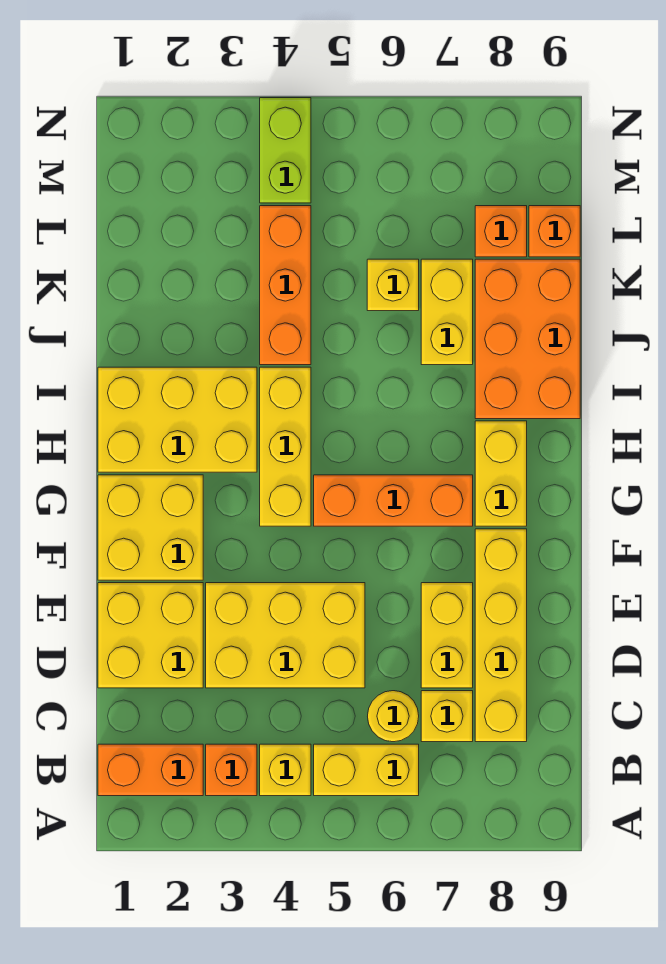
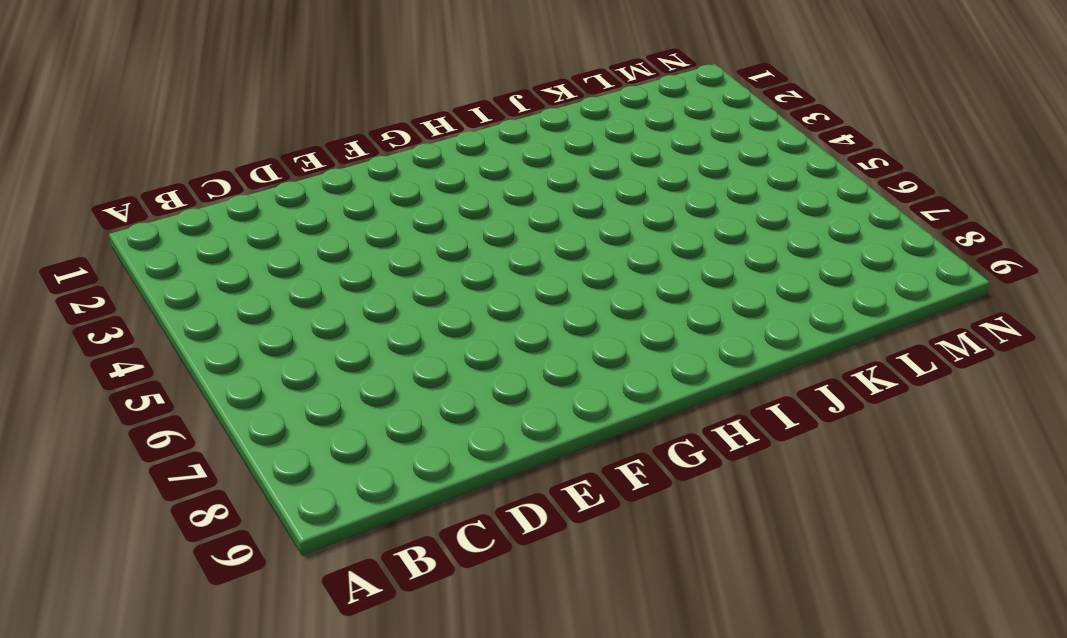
none -> orange 1x2 brick [98,744,203,796]
none -> orange 1x1 brick [206,744,257,796]
none -> yellow 1x1 brick [260,744,311,796]

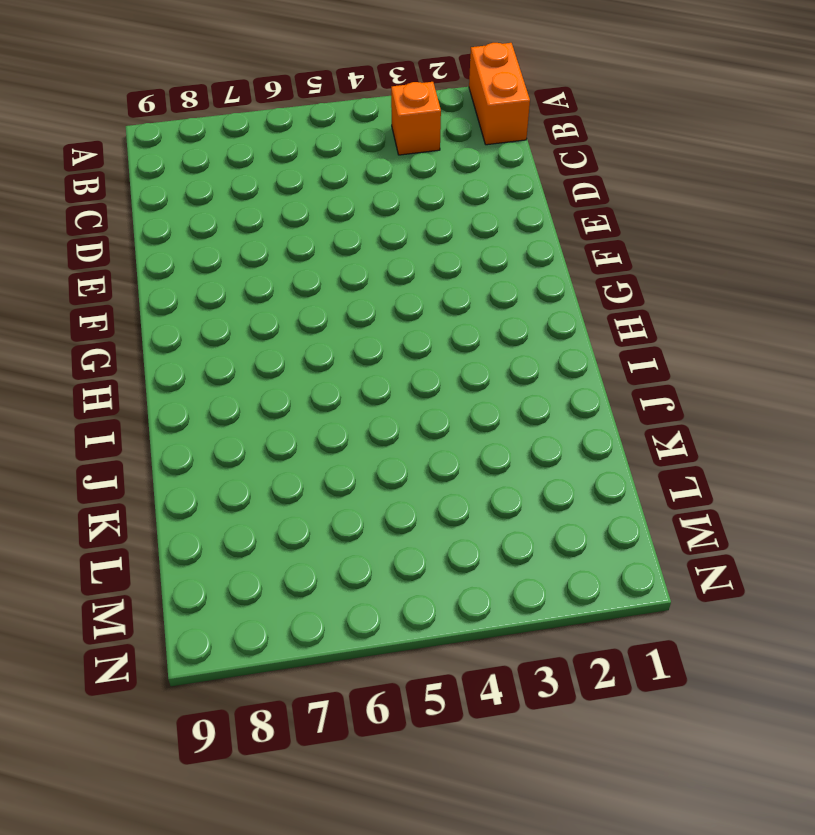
orange 1x2 brick [469,43,530,145] -> orange 1x2 brick turned to [98,744,203,796]
none -> yellow 1x1 brick [260,744,311,796]
none -> yellow 1x2 brick [314,744,419,796]
none -> yellow 1x1 round brick [368,691,419,742]

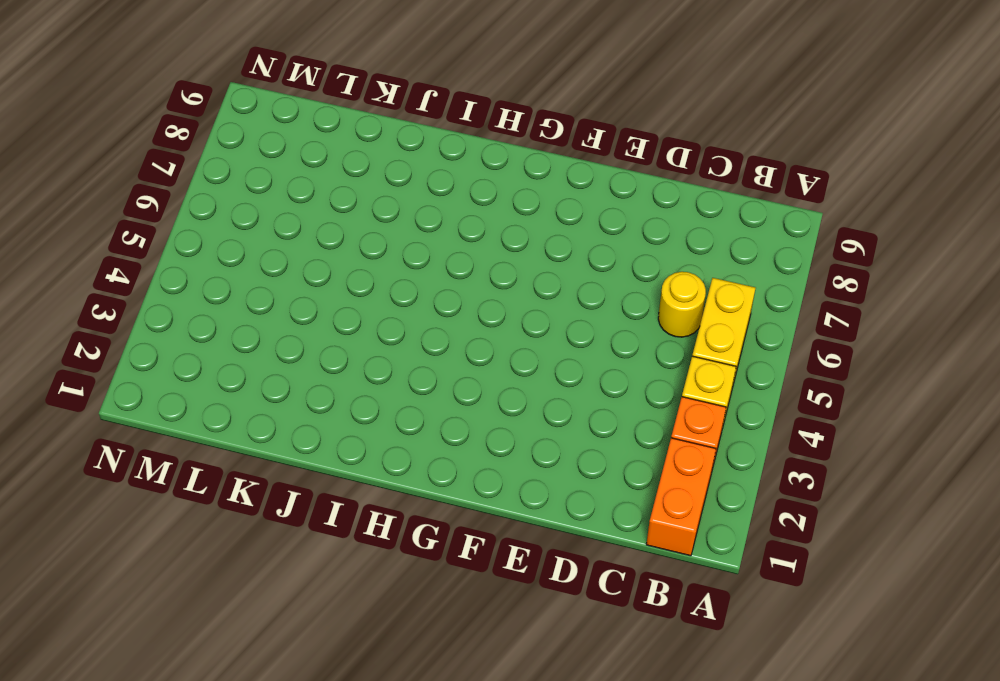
none -> yellow 1x1 brick [421,691,473,742]
none -> yellow 1x4 brick [475,529,527,742]
none -> yellow 2x2 brick [98,583,203,688]

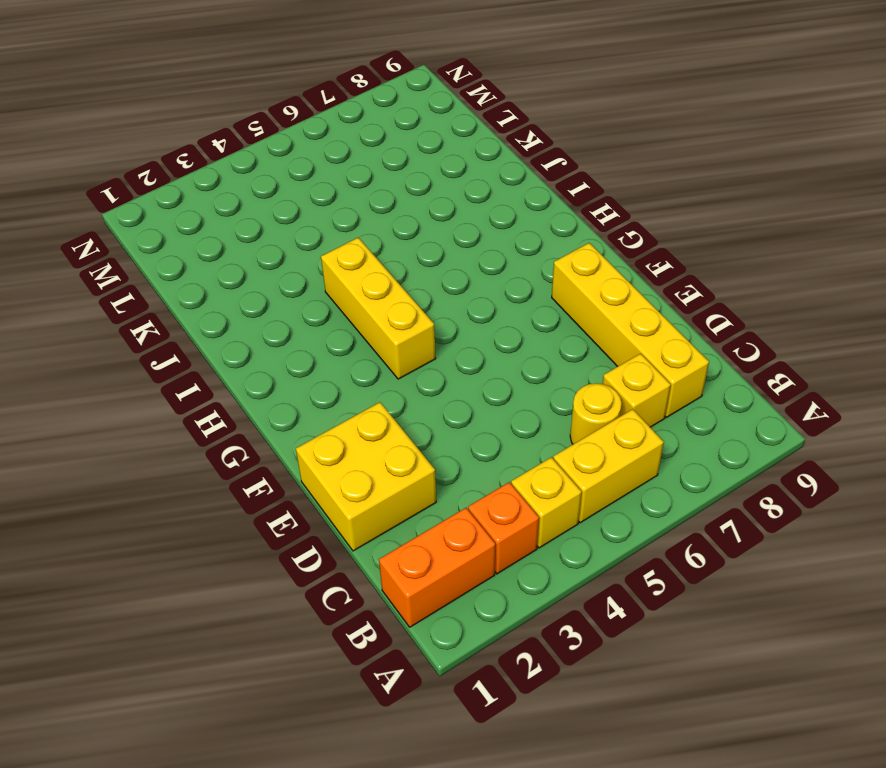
none -> yellow 2x3 brick [206,583,365,688]
none -> yellow 1x2 brick [421,583,473,688]
none -> yellow 2x2 brick [98,475,203,580]

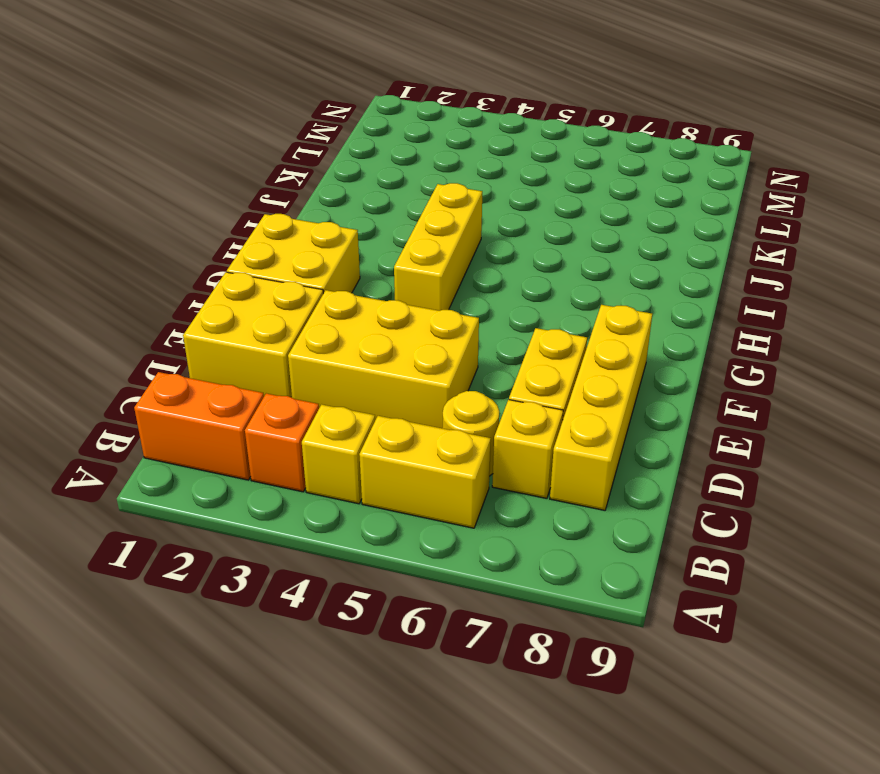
none -> orange 1x3 brick [314,475,473,526]
none -> yellow 1x2 brick [475,421,527,526]
none -> yellow 2x3 brick [98,367,257,472]

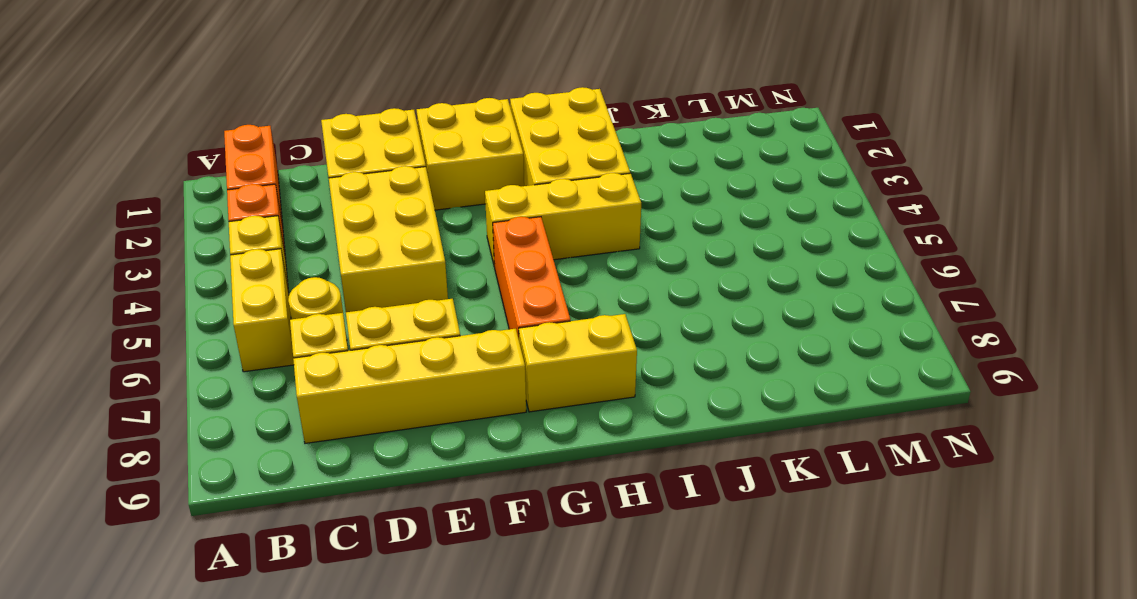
none -> orange 2x3 brick [475,259,580,419]
none -> orange 1x3 brick [260,206,311,365]
none -> yellow 1x2 brick [421,259,473,365]

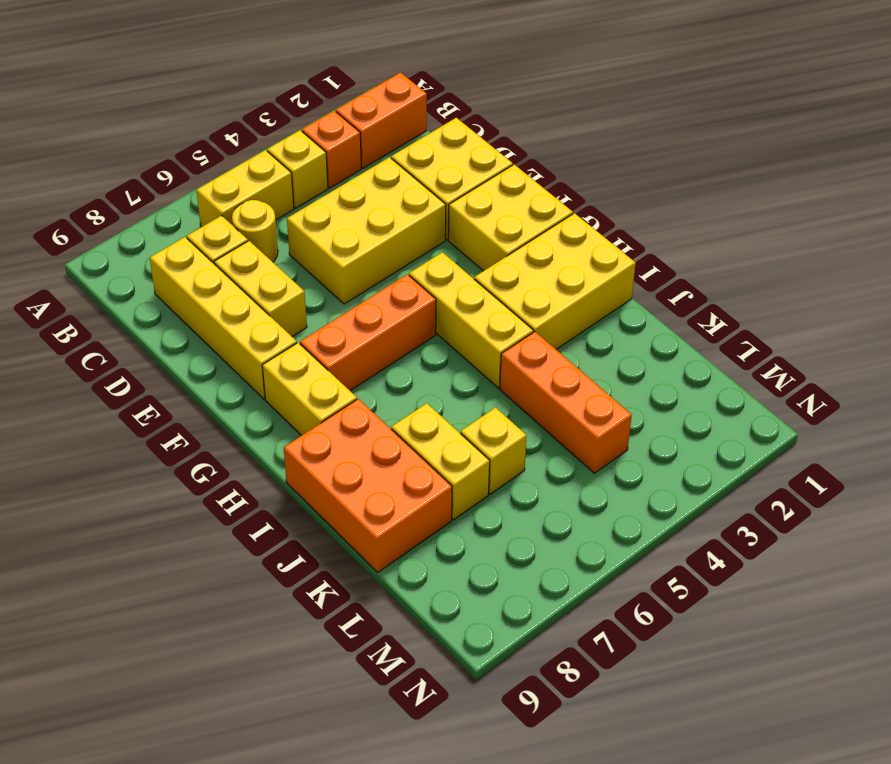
none -> orange 1x1 brick [475,206,527,257]
none -> orange 1x1 brick [529,206,580,257]
none -> lime 1x2 brick [260,98,311,203]

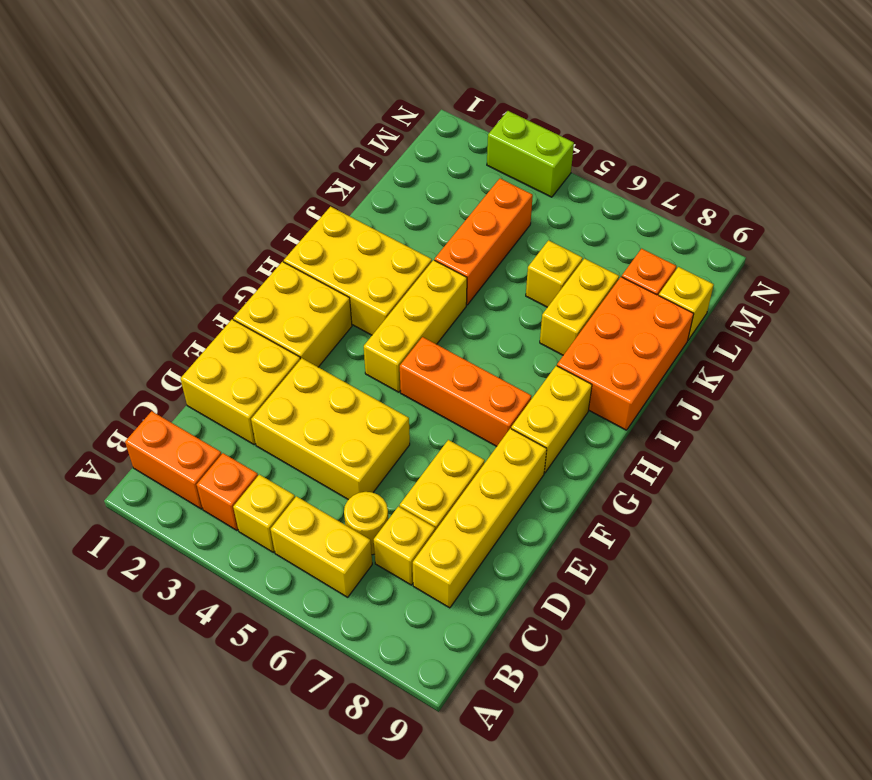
yellow 1x1 brick [659,267,714,340] -> orange 1x1 brick [529,206,580,257]
lime 1x2 brick [487,111,574,197] -> lime 1x2 brick turned to [260,98,311,203]

